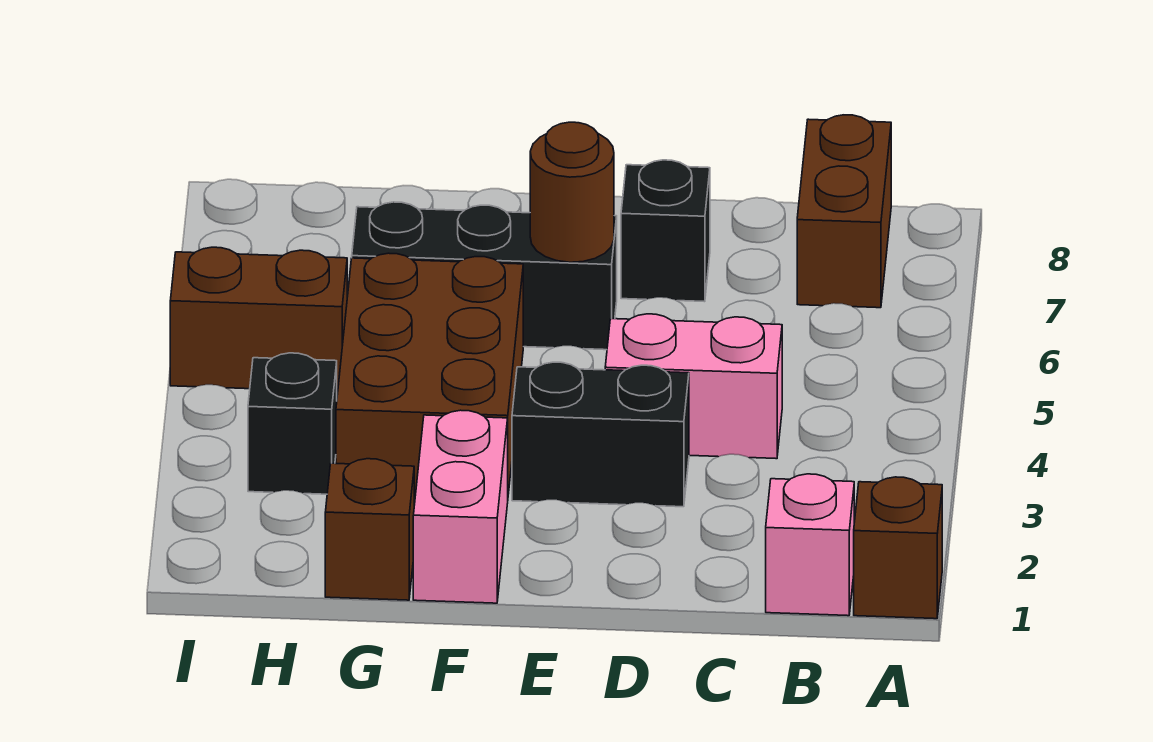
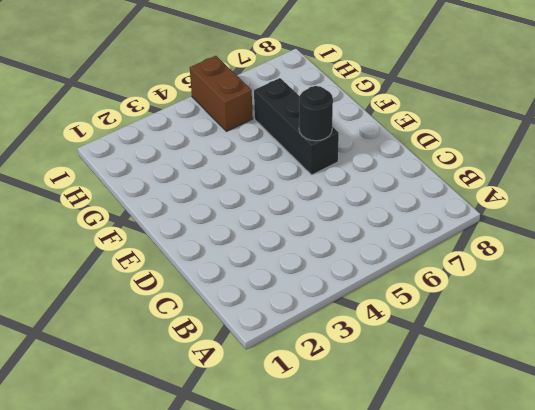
black 1x1 round brick [299,86,333,141] -> brown 1x1 round brick [530,122,614,262]
none -> brown 1x1 brick [854,477,942,619]
none -> pink 1x1 brick [766,474,854,616]
none -> brown 1x2 brick [797,115,891,308]

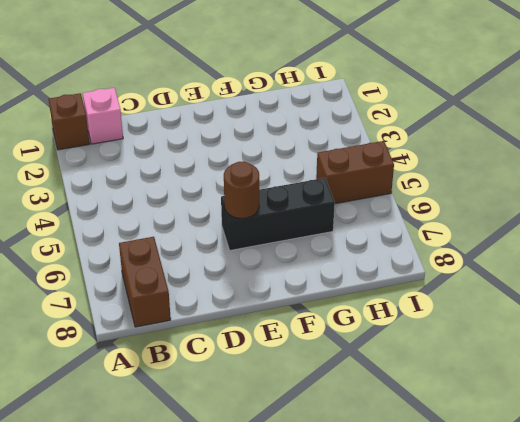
none -> pink 1x2 brick [605,314,782,459]
none -> black 1x2 brick [512,362,689,507]
none -> black 1x1 brick [621,160,710,302]

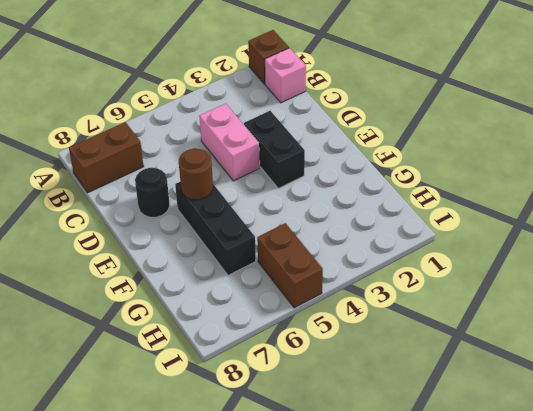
black 1x1 round brick [135,168,170,217] -> black 1x1 brick [621,160,710,302]
none -> pink 1x2 brick [413,410,508,603]
none -> brown 2x3 brick [336,253,523,497]
none -> brown 1x1 brick [325,459,414,600]

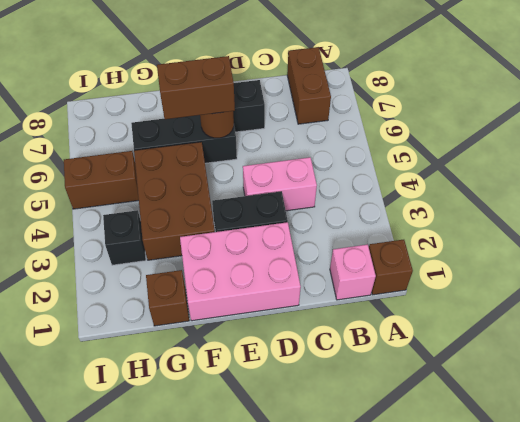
pink 2x3 brick [180,222,301,321] -> pink 1x2 brick [413,410,508,603]
brown 1x2 brick [157,56,235,119] -> none

